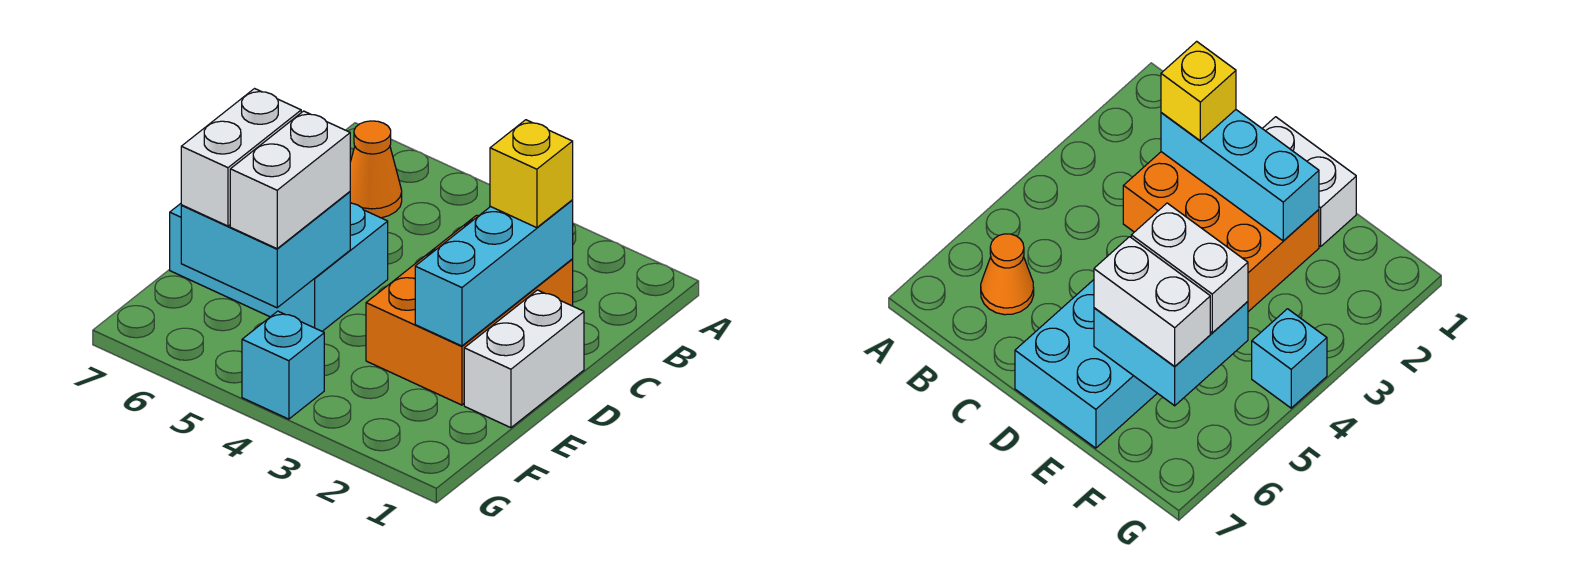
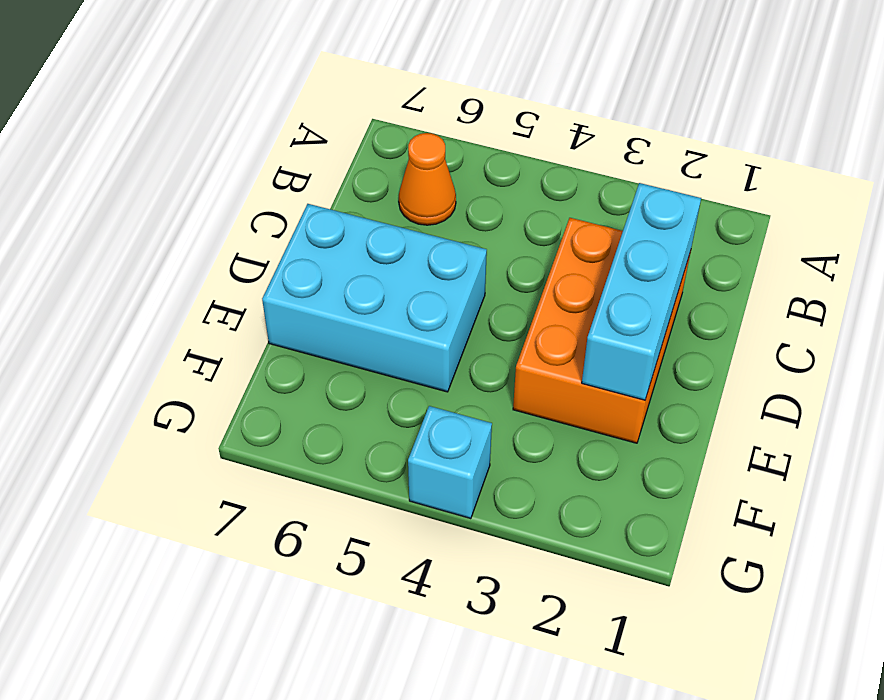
none -> white 1x2 brick [464,290,584,428]
none -> cyan 2x2 brick [181,192,350,308]

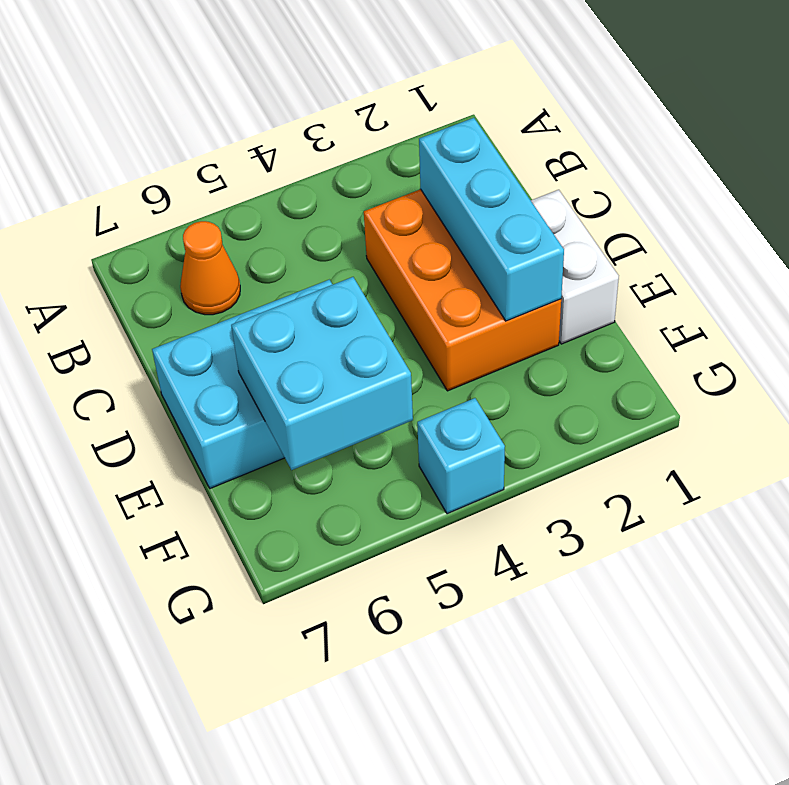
none -> yellow 1x1 brick [490,120,573,228]
none -> white 1x2 brick [230,111,350,249]

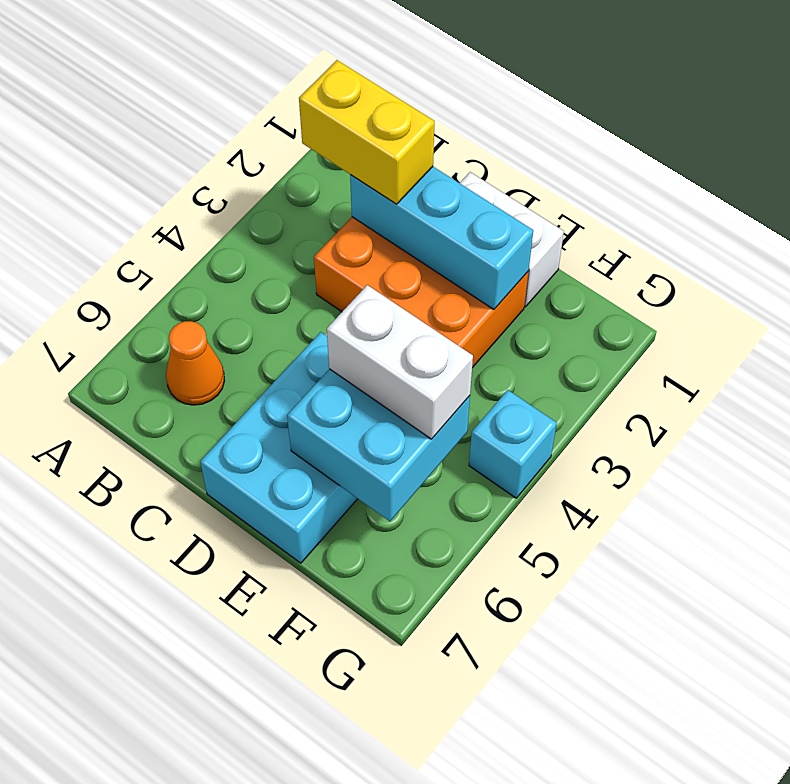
yellow 1x2 brick [299,60,435,204] -> yellow 1x1 brick [490,120,573,228]
none -> white 1x2 brick [181,89,301,226]

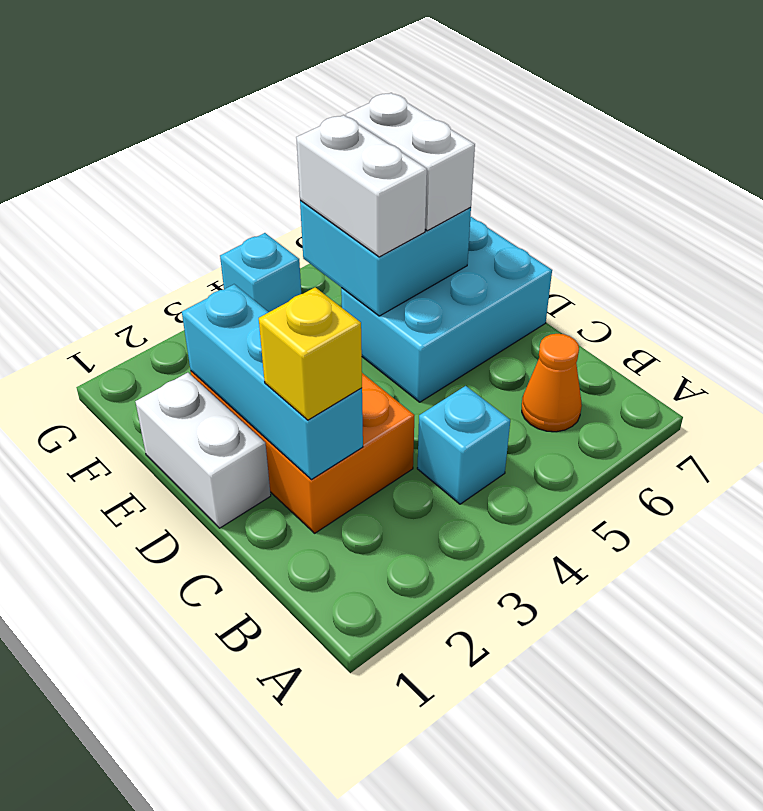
cyan 1x1 brick [417,386,510,504] -> none

